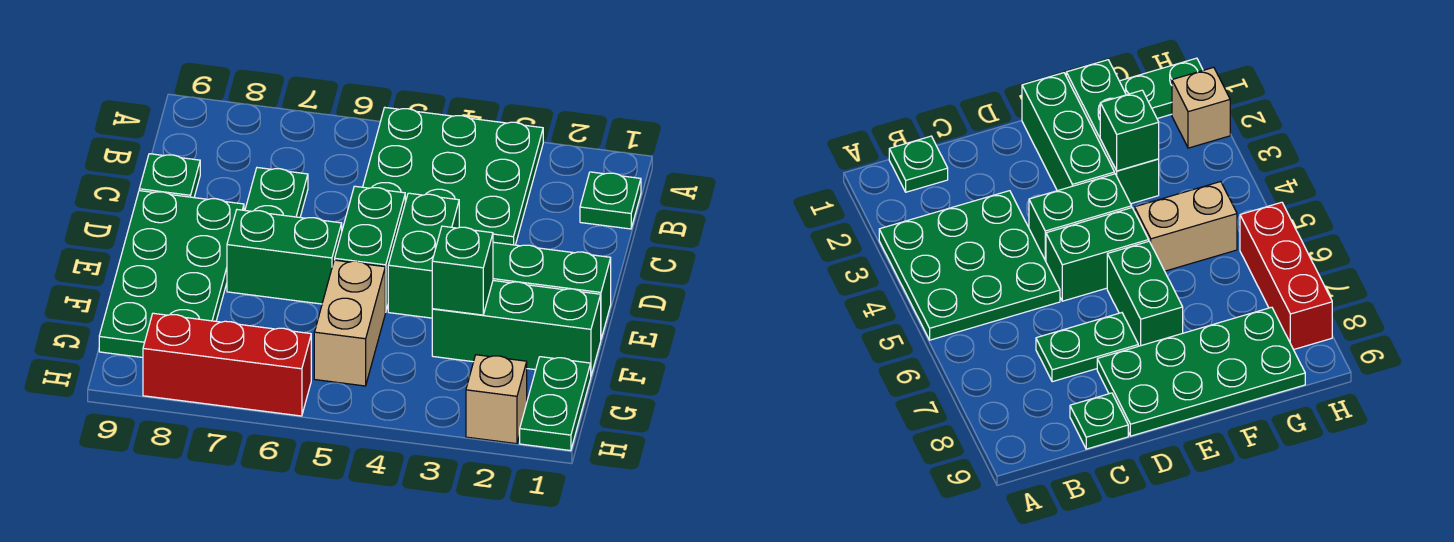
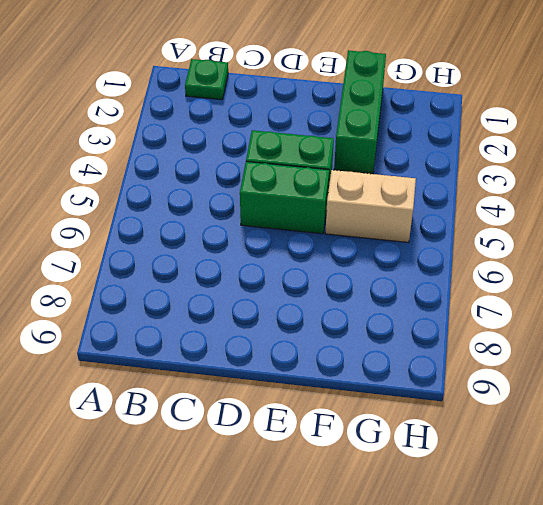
none -> green 3x3 plate [363,108,543,245]
none -> green 1x2 plate [245,168,308,217]
none -> green 1x1 plate [139,154,200,198]

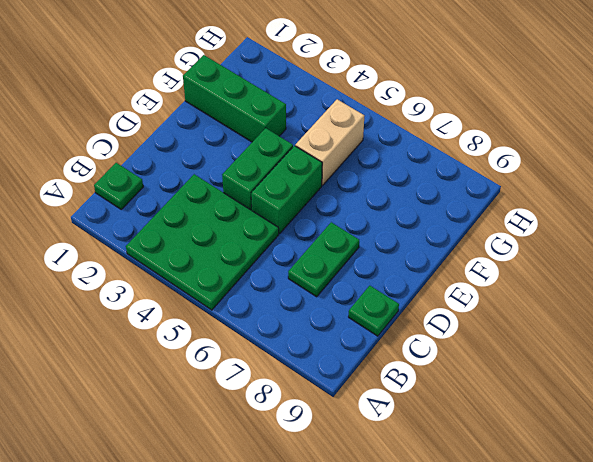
none -> green 2x4 plate [99,191,244,357]
none -> green 1x3 brick [493,242,611,338]
none -> green 1x2 brick [227,210,342,304]

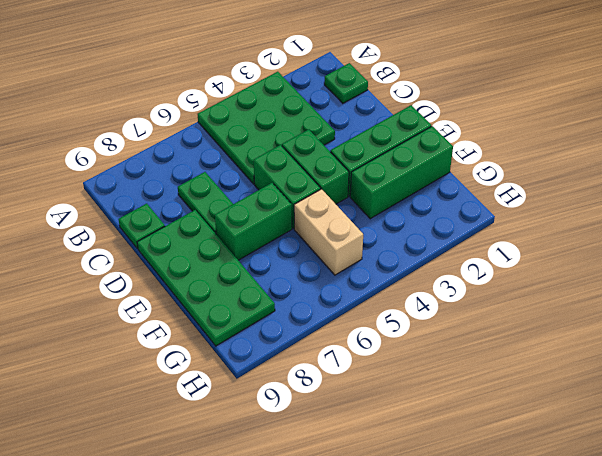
none -> green 1x2 plate [520,357,591,451]
none -> tan 1x1 brick [466,355,527,444]
none -> red 1x3 brick [143,313,311,416]

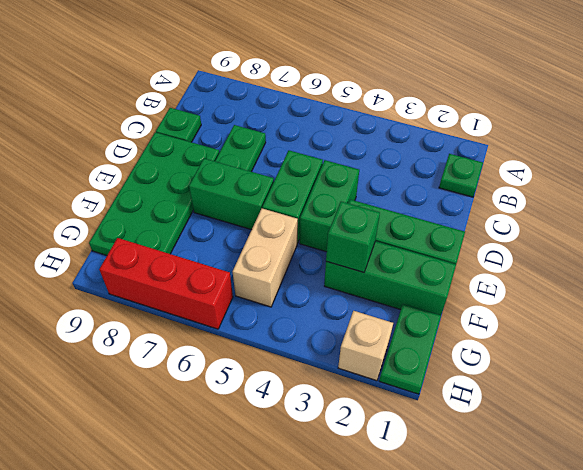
none -> green 3x3 plate [363,108,543,245]

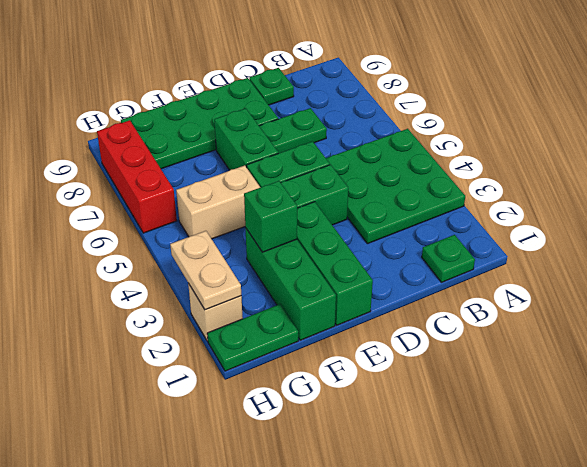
tan 1x2 plate [170,231,241,310] -> none

